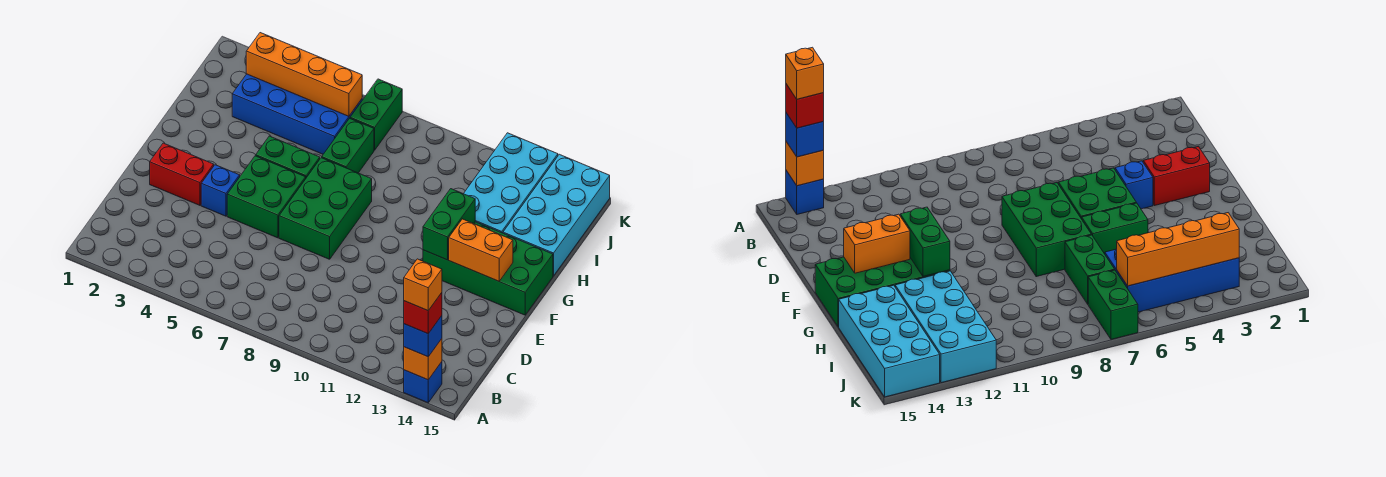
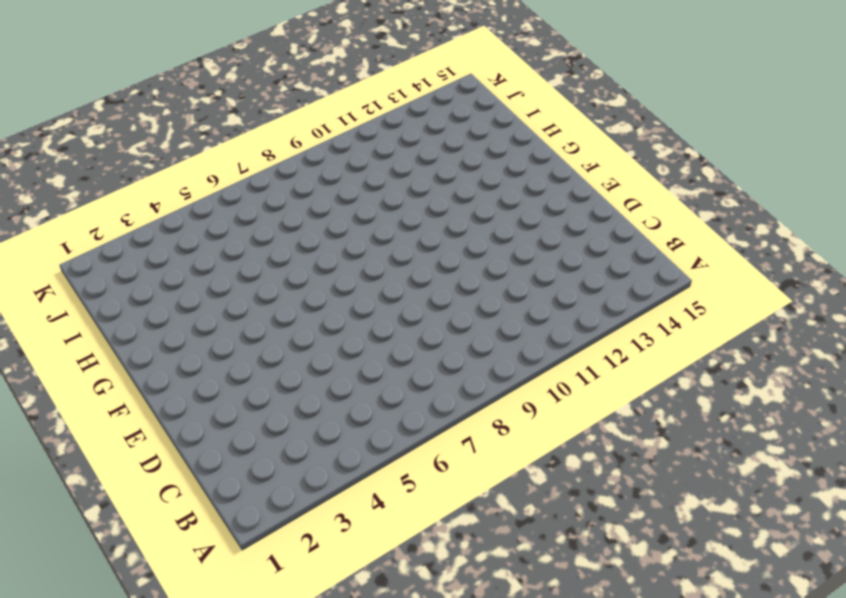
none -> blue 1x1 brick [404,362,442,403]
none -> red 1x2 brick [150,143,214,205]
none -> blue 1x1 brick [201,165,240,216]

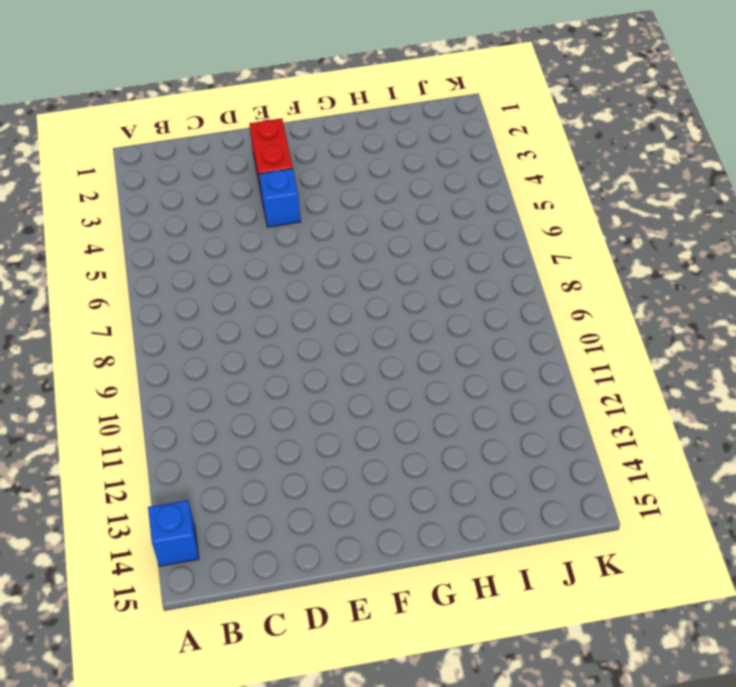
none -> green 2x2 brick [227,156,306,238]
none -> green 2x3 brick [279,158,372,259]
none -> green 2x4 brick [423,222,553,315]

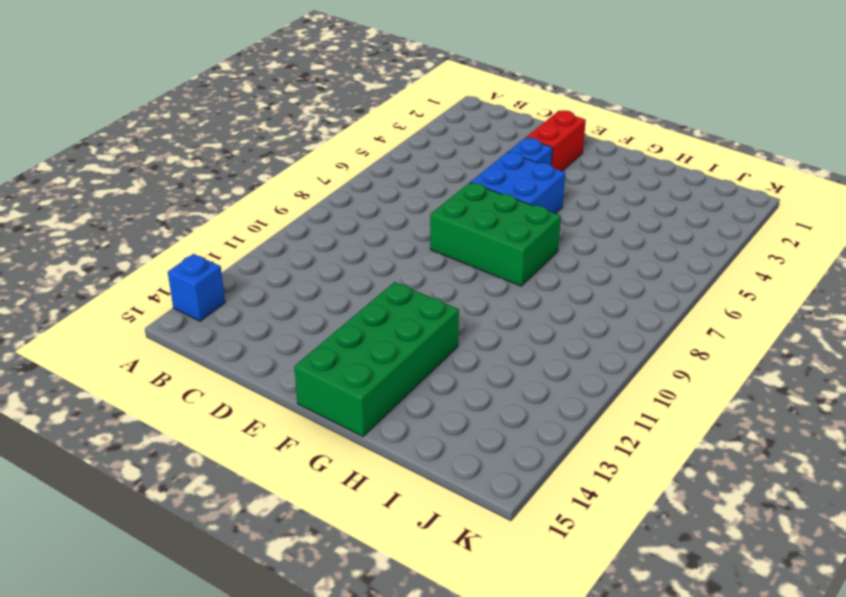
blue 2x2 brick [471,152,565,214] -> green 2x2 brick [227,156,306,238]
none -> green 1x2 brick [256,136,320,178]
none -> green 1x2 brick [322,118,374,173]
none -> cyan 2x4 brick [464,133,558,233]

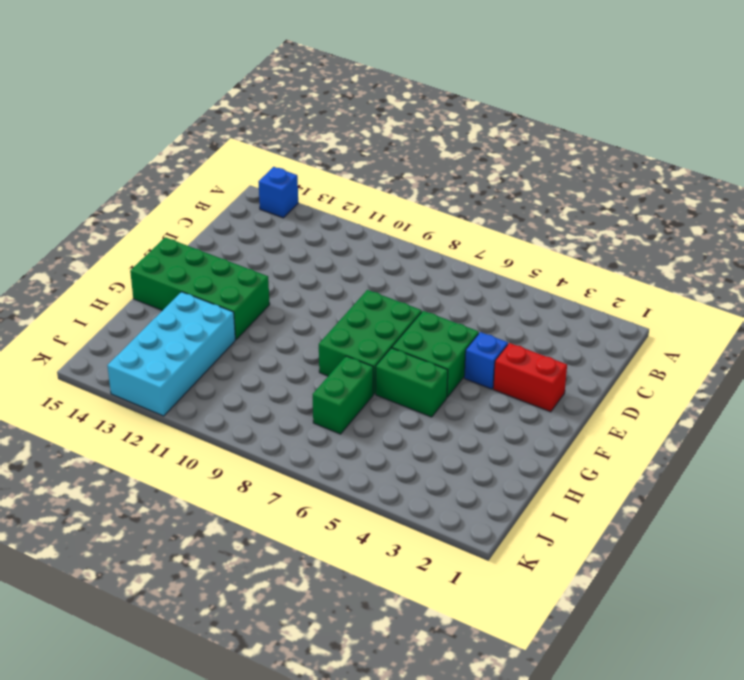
none -> cyan 2x4 brick [503,154,610,276]
none -> blue 2x4 brick [232,74,362,154]
none -> green 1x2 brick [350,79,402,150]

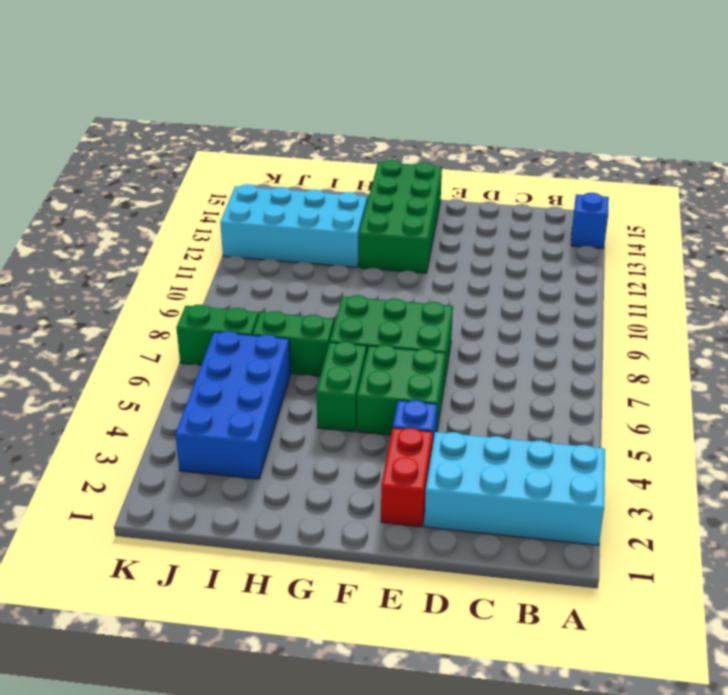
cyan 2x4 brick [424,432,605,545] -> cyan 2x4 brick moved to [503,154,610,276]
none -> orange 1x1 brick [404,339,442,380]
none -> green 1x2 brick [423,189,475,260]
none -> orange 1x2 brick [449,219,513,281]

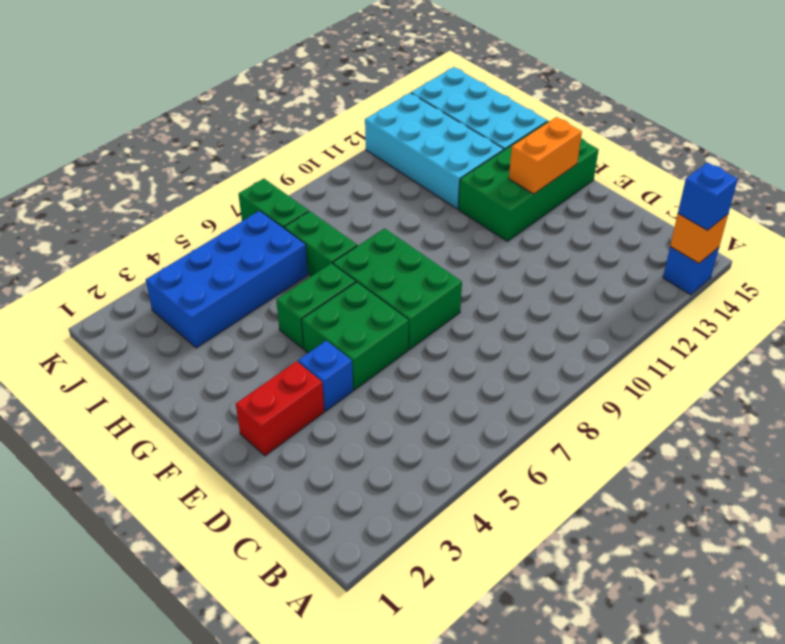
none -> green 1x2 brick [423,189,475,260]
none -> orange 1x4 brick [246,33,362,116]
none -> red 1x1 brick [404,293,442,334]

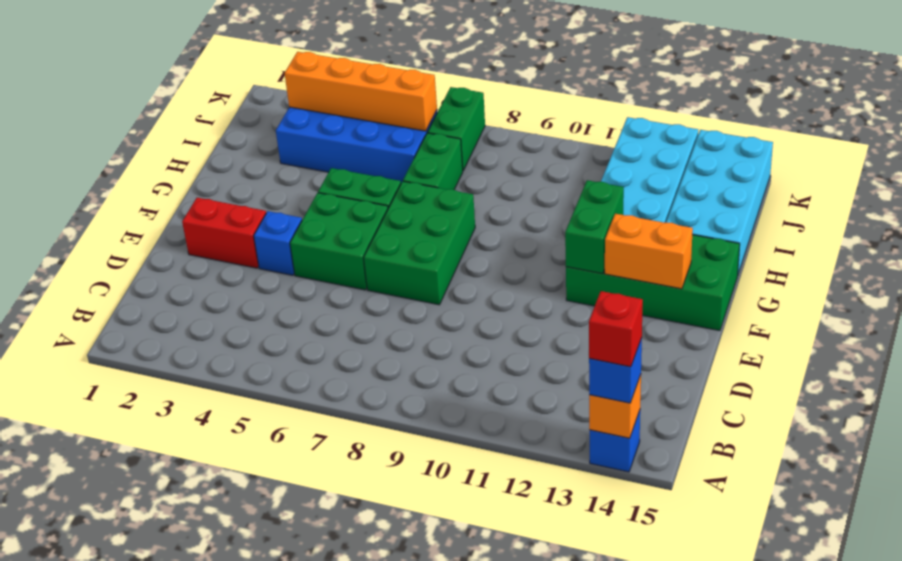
none -> orange 1x1 brick [404,259,442,311]

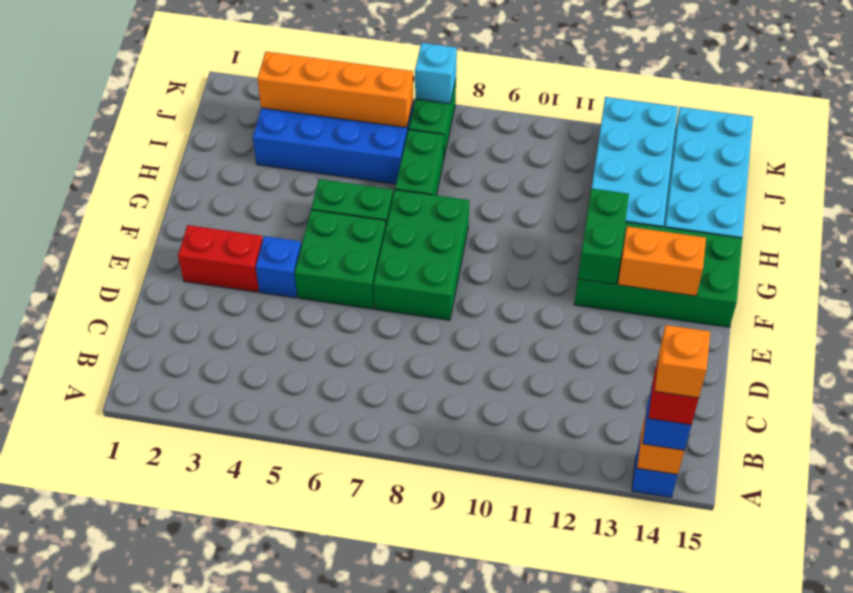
cyan 1x1 brick [415,43,457,104] -> none

